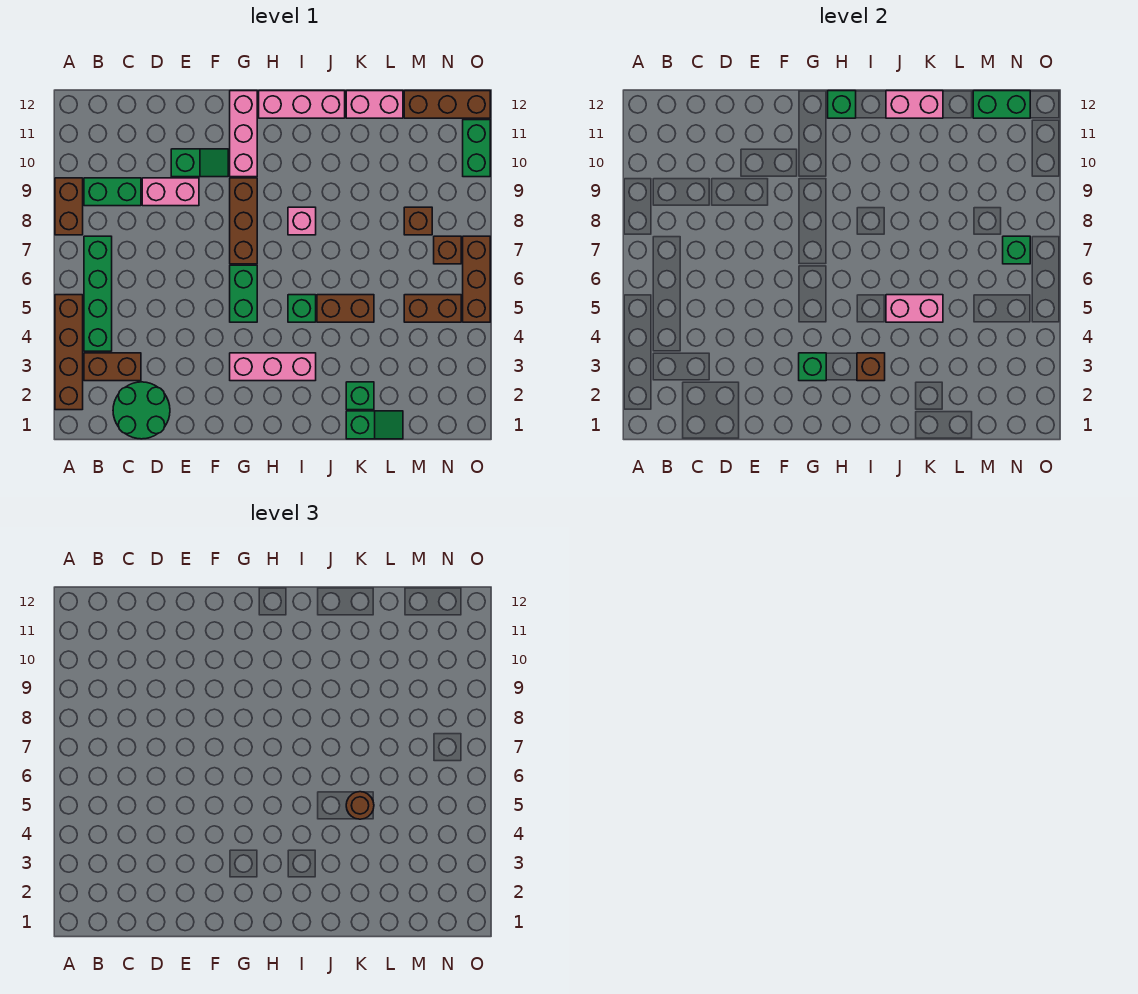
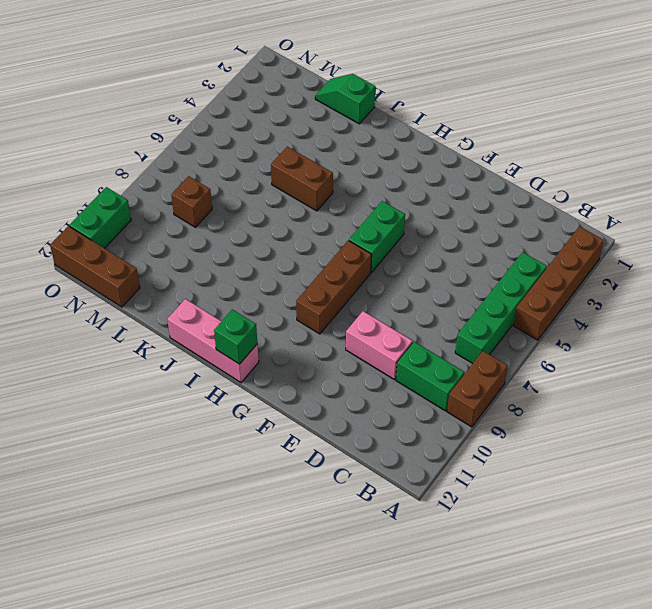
none -> brown 1x2 brick [84,353,141,381]
none -> green 2x2 round brick [113,382,170,439]
none -> green 1x2 slope [171,149,228,177]
none -> pink 1x3 brick [230,353,316,381]

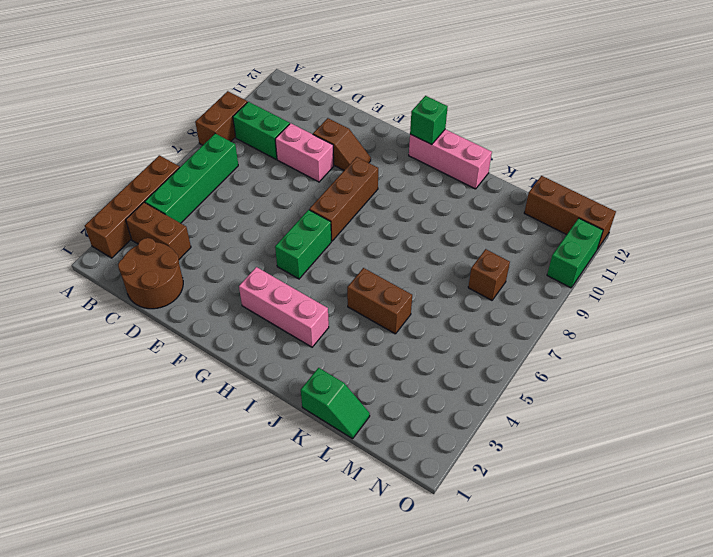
brown 2x2 round brick [118,238,183,309] -> green 2x2 round brick [113,382,170,439]
brown 1x2 slope [313,118,371,170] -> green 1x2 slope [171,149,228,177]
none -> pink 1x3 brick [230,91,257,177]
none -> green 1x1 brick [288,295,316,322]
none -> pink 1x1 brick [288,207,316,235]
none -> green 1x1 brick [346,382,374,410]

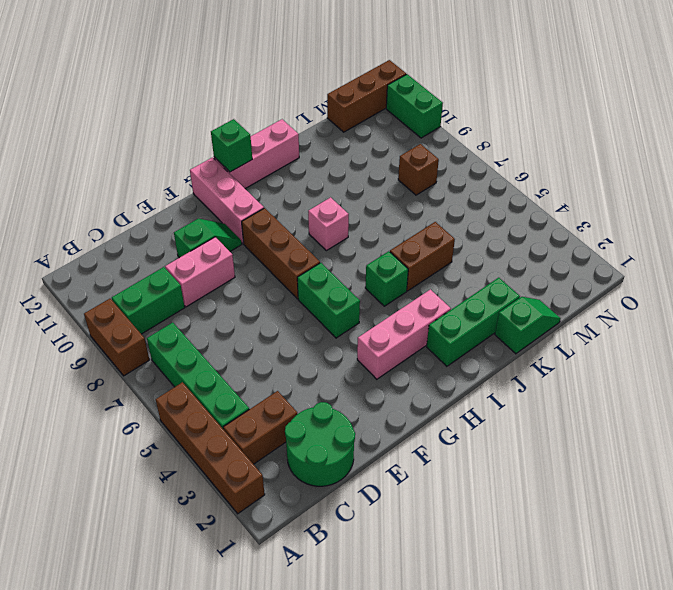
green 1x3 brick [427,278,520,366] -> green 1x1 brick [346,382,374,410]
none -> pink 1x2 brick [346,91,403,118]
none -> brown 1x2 brick [404,295,461,322]
none -> brown 1x1 brick [434,236,461,264]
none -> brown 1x3 brick [463,236,490,322]

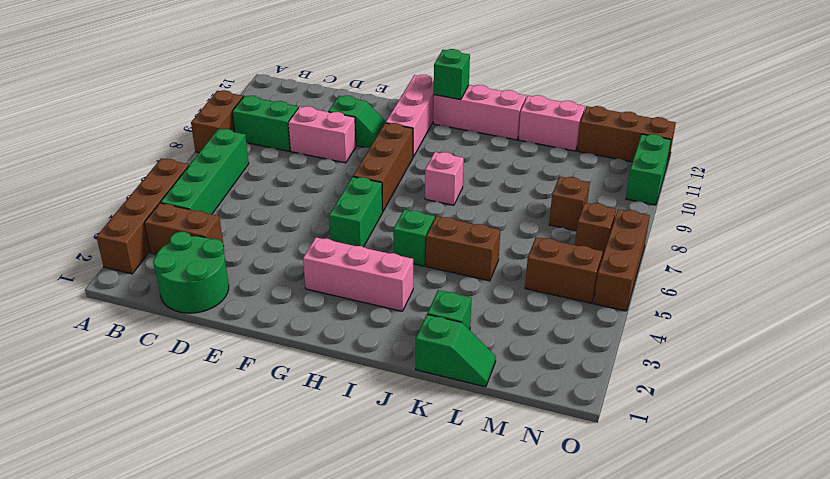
none -> green 1x1 brick [799,353,826,381]
none -> brown 1x1 brick [857,353,885,381]
none -> pink 1x2 brick [886,295,943,322]
none -> pink 1x2 brick [886,91,943,118]

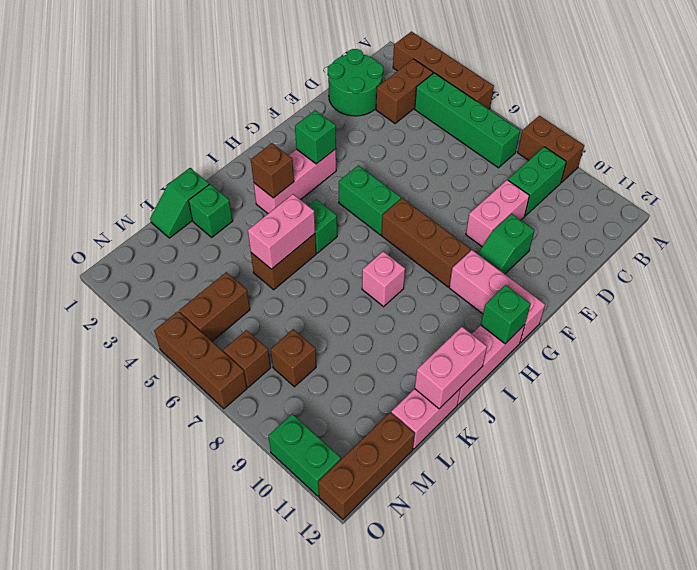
none -> green 1x2 brick [973,91,1030,118]
none -> green 1x1 brick [1003,236,1030,264]
none -> brown 1x1 round brick [346,792,374,819]

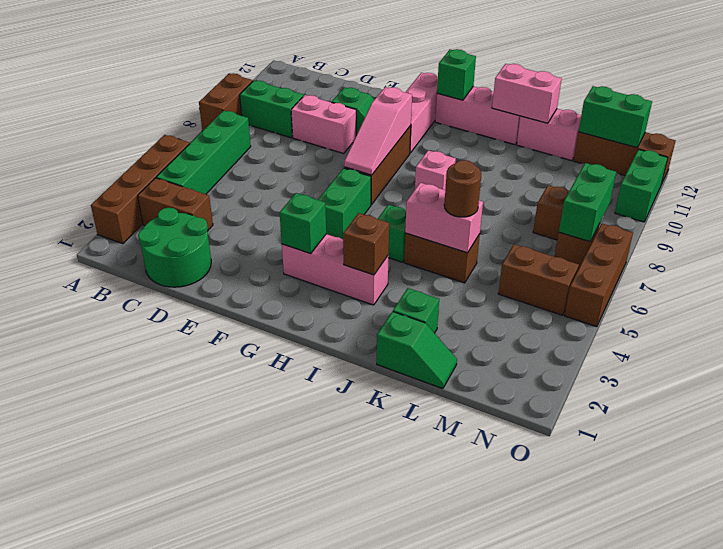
pink 1x3 slope [344,87,412,175] -> none
green 1x2 brick [559,163,616,242] -> green 1x1 brick [1003,236,1030,264]

